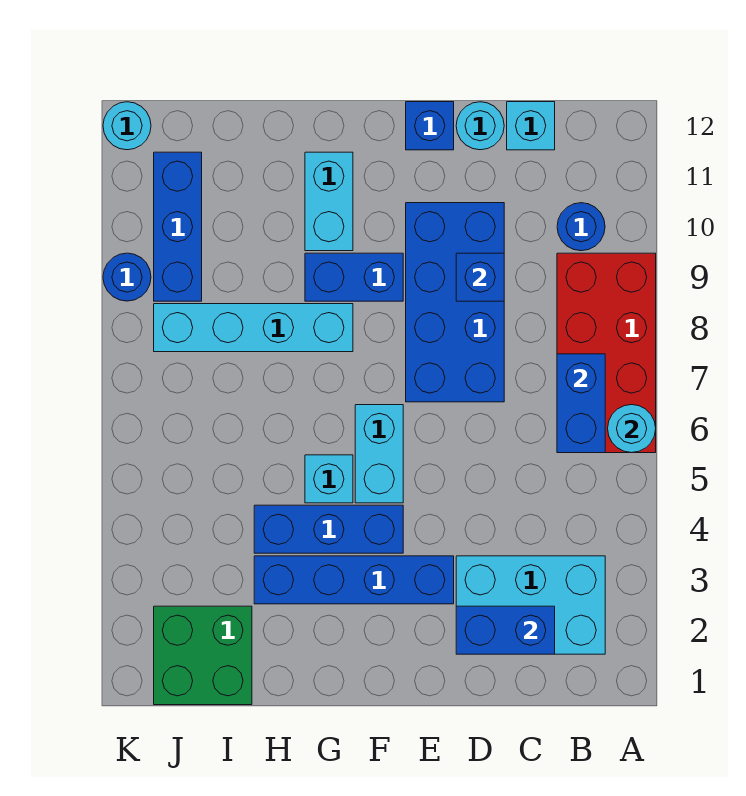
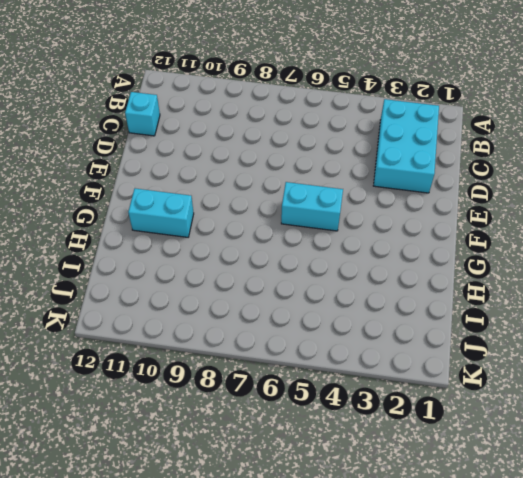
none -> red 2x4 brick [557,253,656,453]
none -> blue 1x1 round brick [557,203,605,251]
none -> blue 2x4 brick [406,203,504,402]

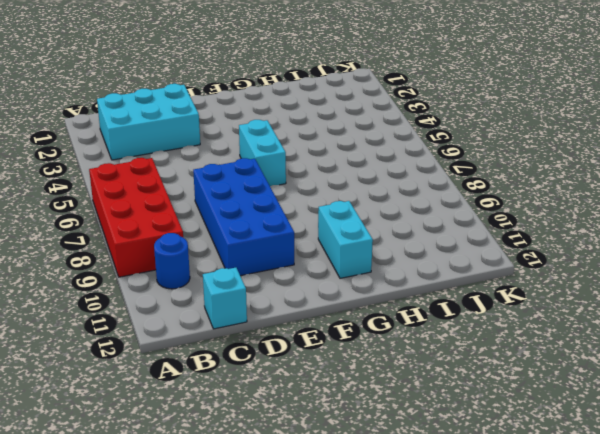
none -> cyan 1x1 round brick [456,102,504,150]
none -> blue 1x4 brick [254,556,454,604]
none -> blue 1x1 brick [406,102,454,150]

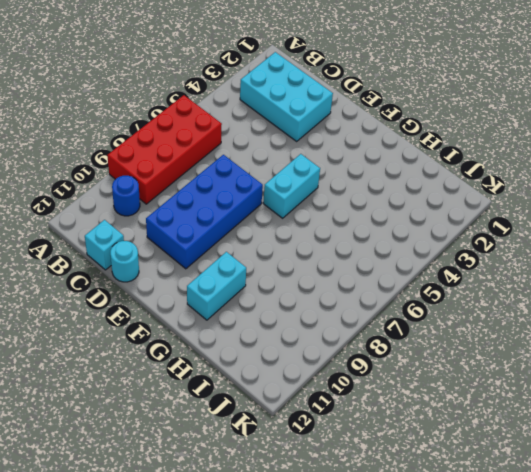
none -> blue 1x4 brick [254,556,454,604]
none -> blue 1x1 brick [406,102,454,150]
none -> blue 1x3 brick [254,505,403,553]

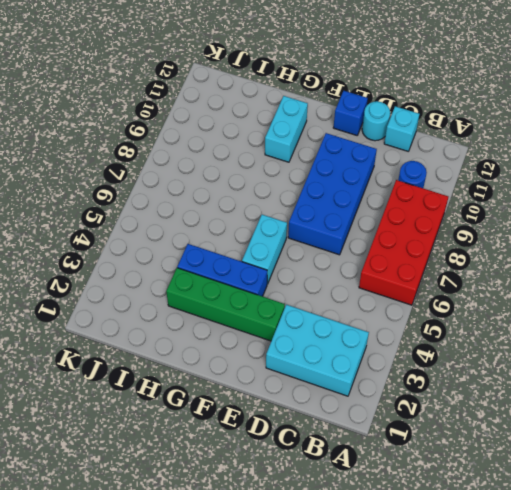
green 1x4 brick [166,268,285,341] -> blue 1x4 brick [254,556,454,604]
none -> blue 1x2 brick [305,253,403,301]
none -> cyan 1x1 brick [305,455,353,503]
none -> cyan 1x4 brick [154,304,353,352]

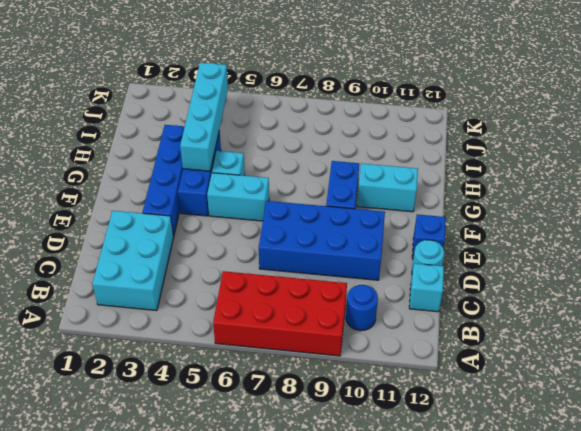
cyan 1x4 brick [180,63,228,171] -> cyan 1x4 brick moved to [154,304,353,352]
none -> green 2x2 brick [154,606,252,705]
none -> blue 1x3 brick [154,152,202,301]
none -> blue 1x1 round brick [103,253,151,301]

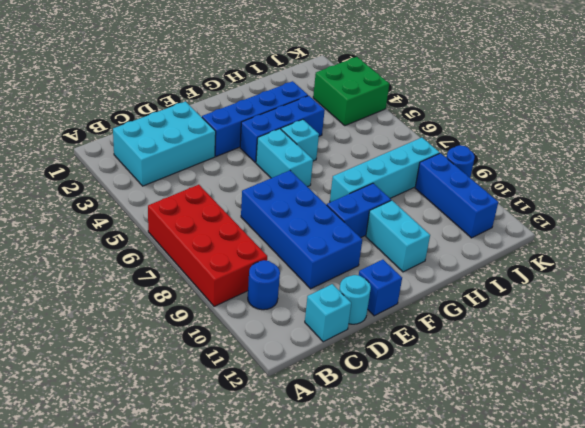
green 2x2 brick [313,57,389,126] -> green 2x2 brick moved to [154,606,252,705]
none -> cyan 1x1 round brick [103,102,151,150]
none -> cyan 1x1 round brick [608,405,656,453]
none -> blue 1x2 brick [557,354,605,453]

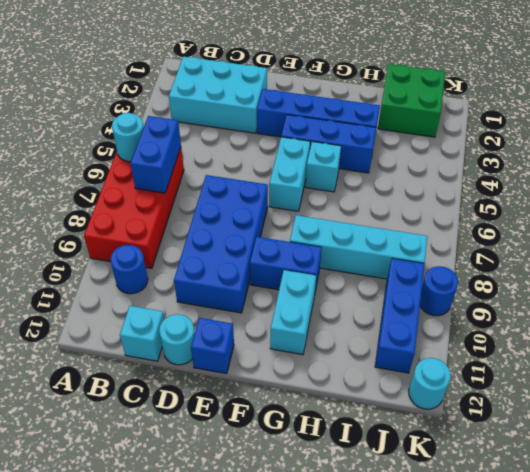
none -> blue 1x2 brick [456,606,555,654]
none -> blue 1x1 brick [456,253,504,301]

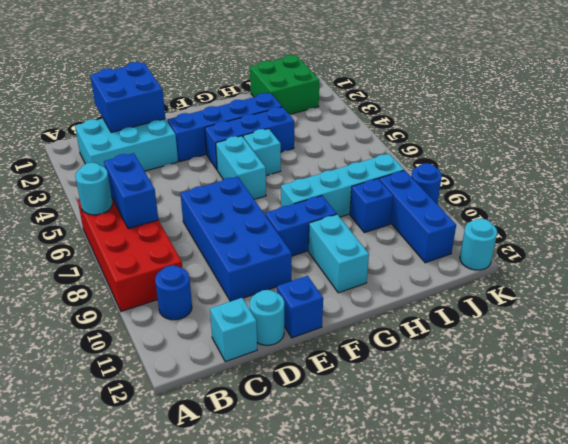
blue 2x2 brick [90,62,165,132] -> blue 1x2 brick [456,606,555,654]
blue 1x1 brick [350,179,393,233] -> blue 1x1 brick moved to [456,253,504,301]

